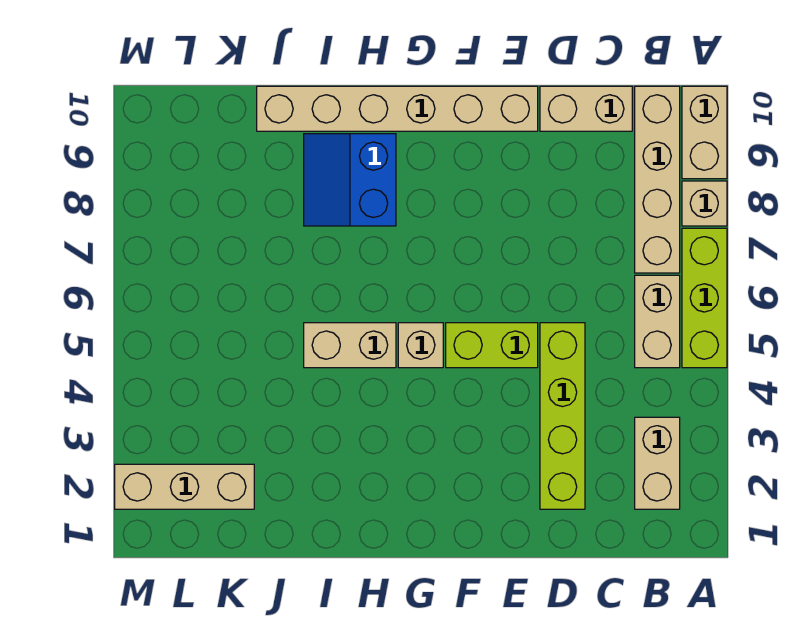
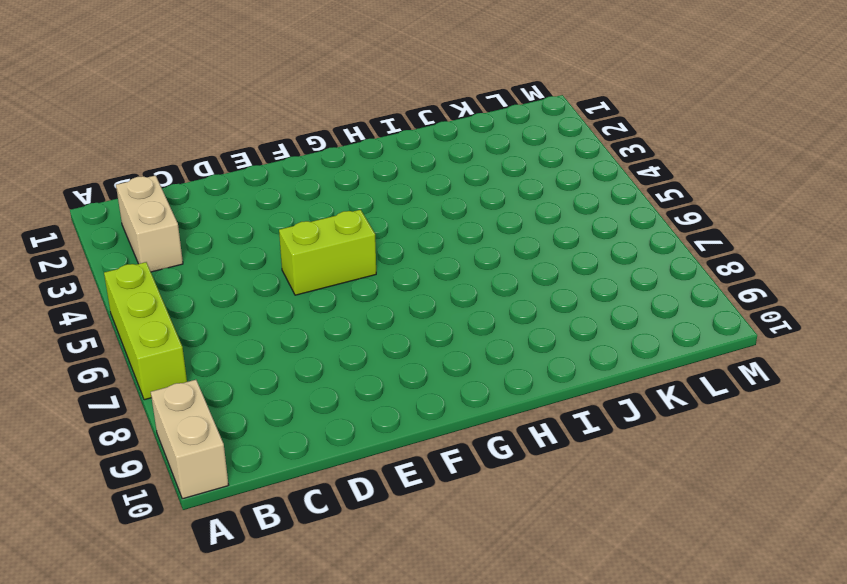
none -> tan 1x1 brick [682,181,727,226]
none -> tan 1x2 brick [635,275,680,368]
none -> tan 1x4 brick [635,86,680,273]

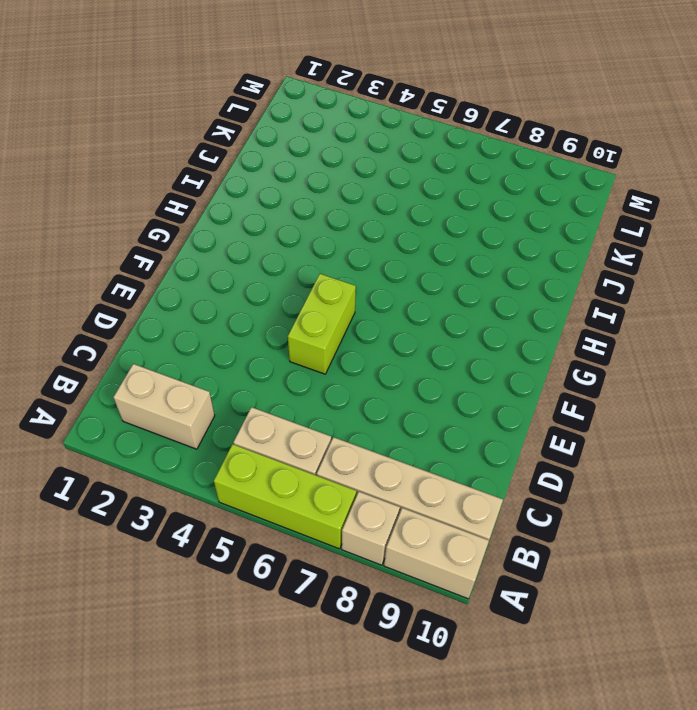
none -> tan 1x2 brick [540,86,632,131]
none -> lime 1x4 brick [540,323,585,509]
none -> tan 1x6 brick [257,86,538,131]

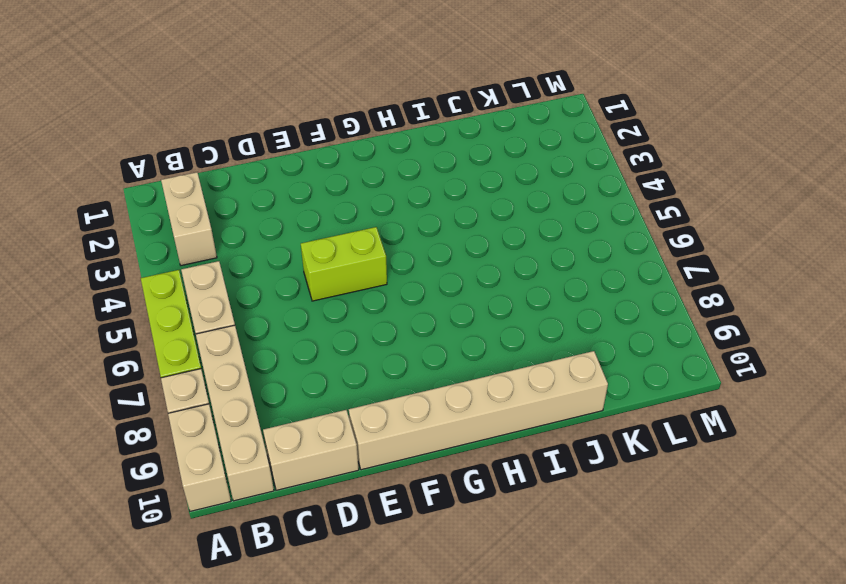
none -> lime 1x4 brick [540,323,585,509]
none -> tan 1x1 brick [398,323,443,368]
none -> tan 1x2 brick [304,323,396,368]

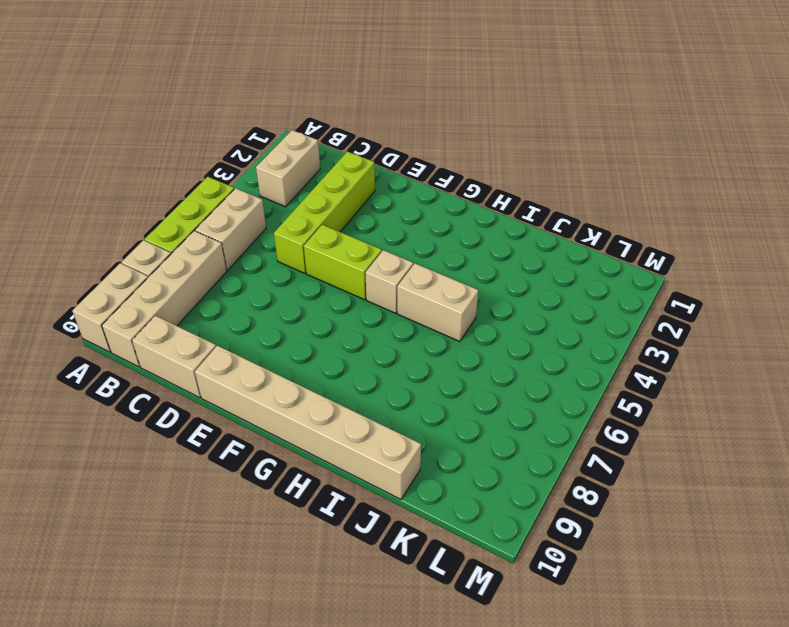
none -> blue 2x2 slope [304,134,396,226]
none -> tan 1x3 brick [115,464,254,509]

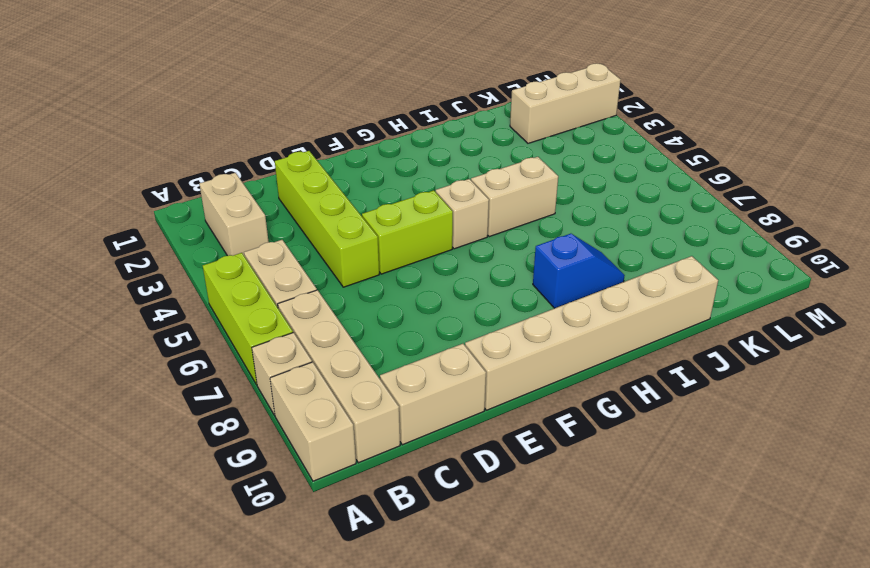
blue 1x2 slope [533,234,625,308] -> blue 2x2 slope [304,134,396,226]

